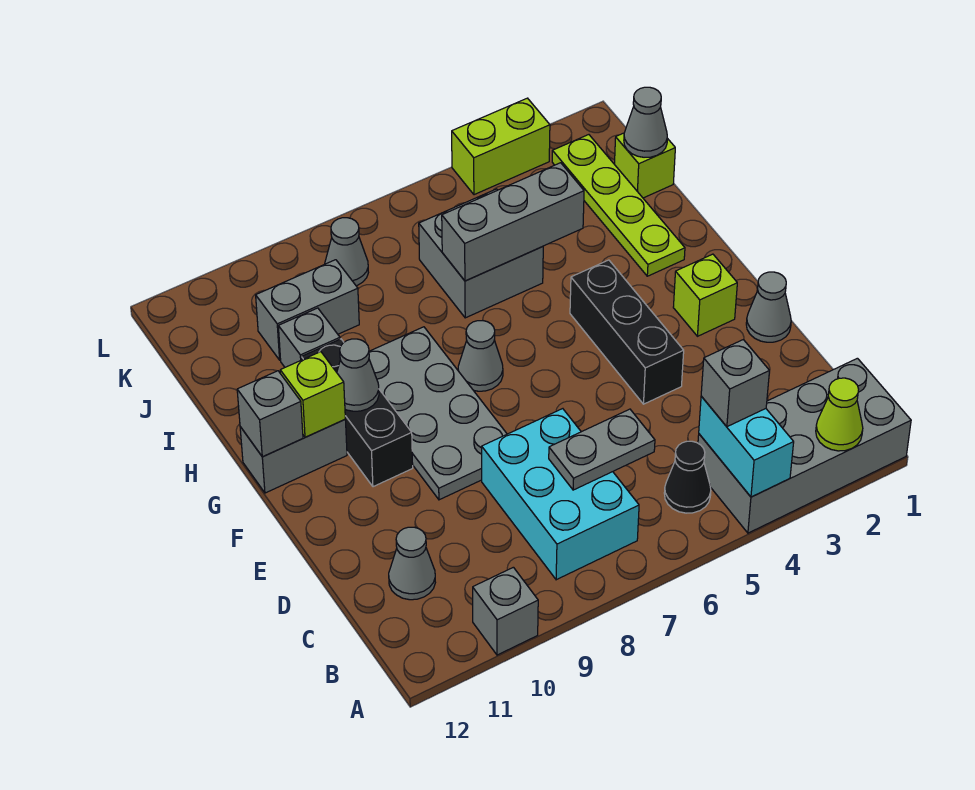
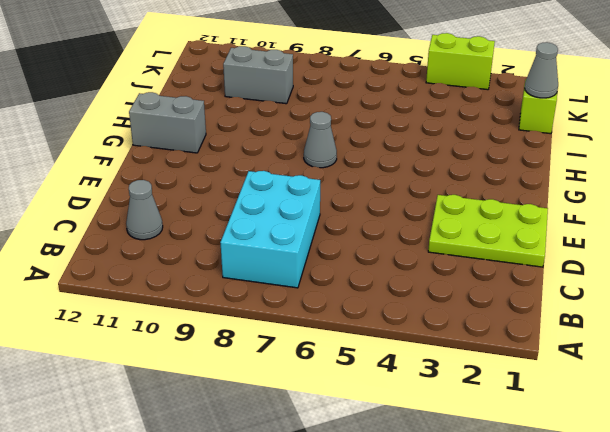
lime 2x3 plate [428,195,548,267] -> grey 1x1 cone [746,272,791,342]
none -> grey 2x4 brick [698,358,911,533]
none -> grey 1x1 brick [473,567,538,655]
none -> black 1x1 cone [664,441,711,513]

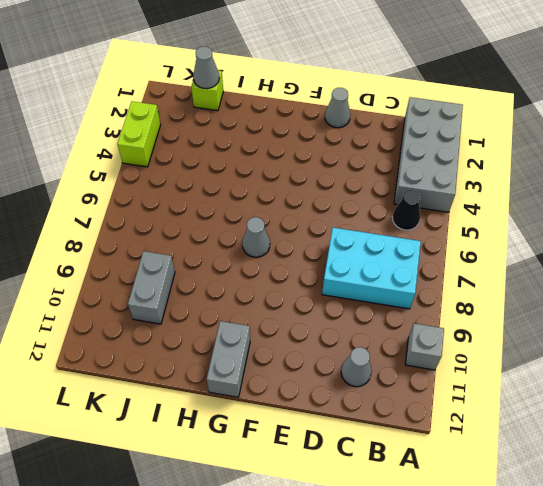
none -> black 1x3 brick [570,260,684,404]
none -> grey 2x4 plate [369,327,507,500]
none -> lime 1x1 brick [673,254,737,336]

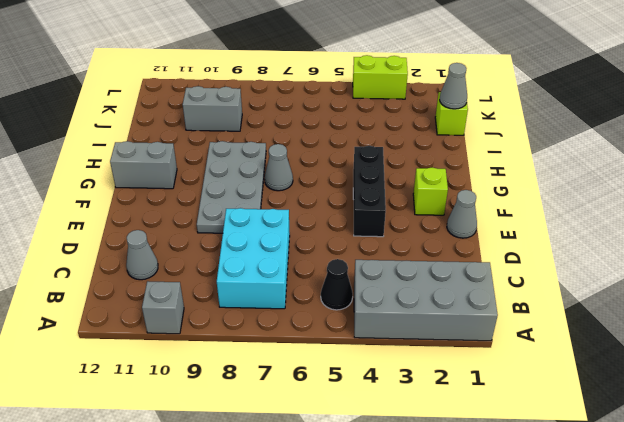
none -> black 1x3 brick [302,339,413,487]
none -> lime 1x4 plate [552,135,685,276]
none -> grey 2x2 brick [419,189,543,318]

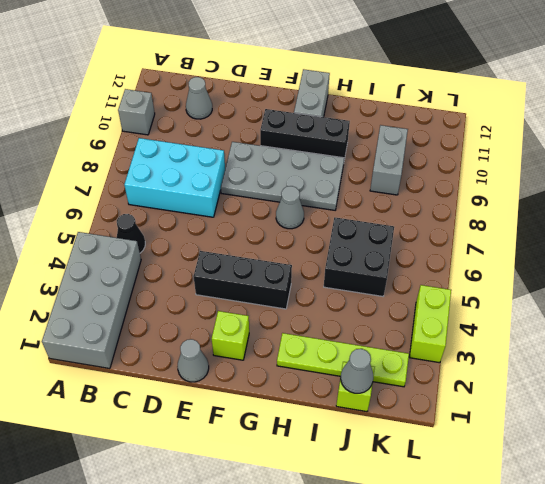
black 2x2 brick [324,217,394,296] -> grey 2x2 brick [419,189,543,318]
none -> grey 1x1 brick [278,308,340,367]
none -> grey 1x1 cone [325,218,368,286]
none -> lime 1x1 cone [816,378,863,451]

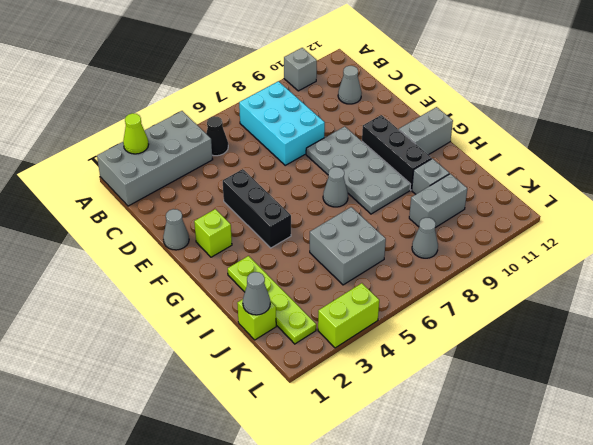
none -> cyan 1x2 brick [699,396,794,497]
none -> grey 1x2 plate [549,409,655,490]
none -> grey 1x1 cone [337,339,379,411]

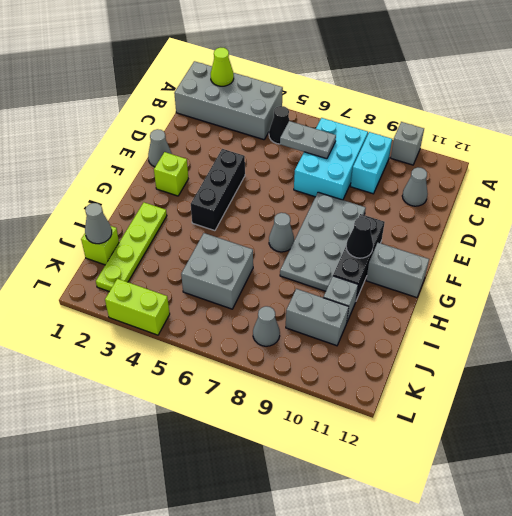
cyan 1x2 brick [351,132,392,194] -> cyan 1x2 brick moved to [699,396,794,497]
black 1x1 cone [346,217,373,258] -> grey 1x1 cone [337,339,379,411]
none -> lime 1x1 brick [280,352,345,437]
none -> grey 1x1 brick [237,371,303,457]
none -> grey 1x3 brick [442,163,584,281]

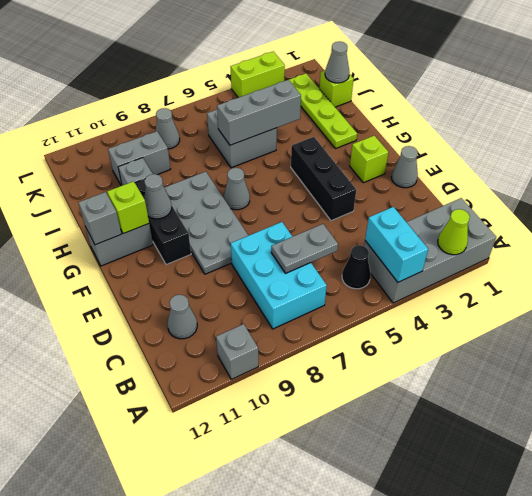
none -> grey 1x1 brick [701,340,770,427]

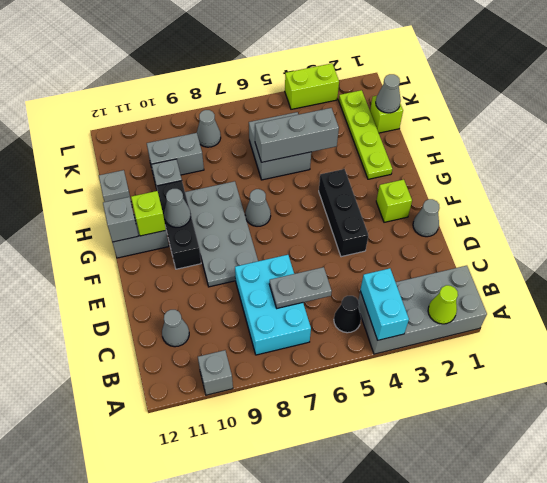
grey 1x1 brick [99,170,130,202] -> grey 1x1 brick moved to [701,340,770,427]

